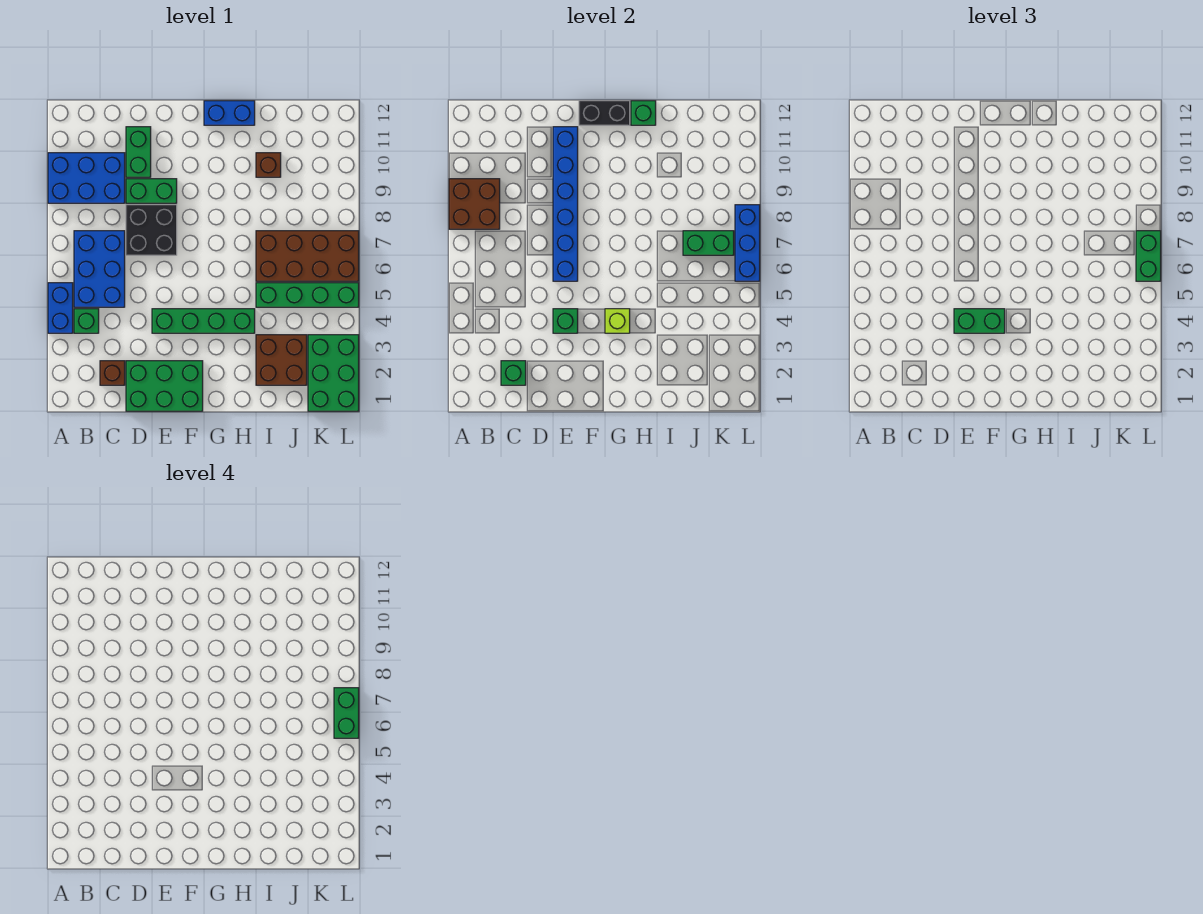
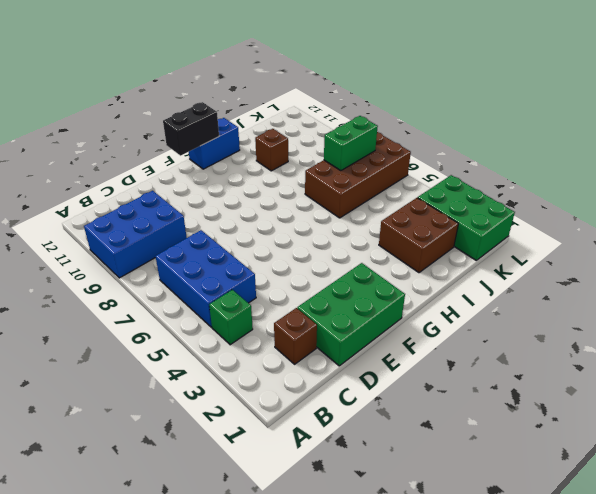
none -> blue 1x2 brick [48,283,73,333]
none -> black 2x2 brick [126,205,177,255]
none -> green 1x2 brick [126,179,177,203]

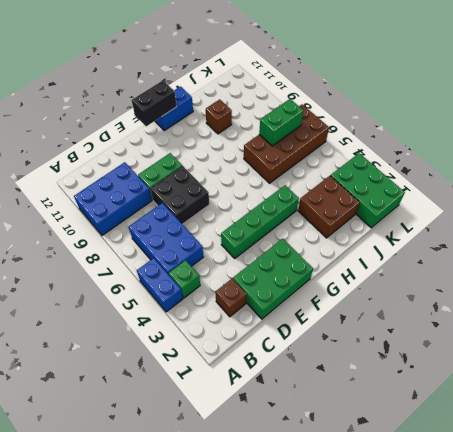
none -> green 1x2 brick [126,127,151,177]
none -> green 1x4 brick [256,283,359,307]
none -> brown 2x2 brick [449,179,500,229]

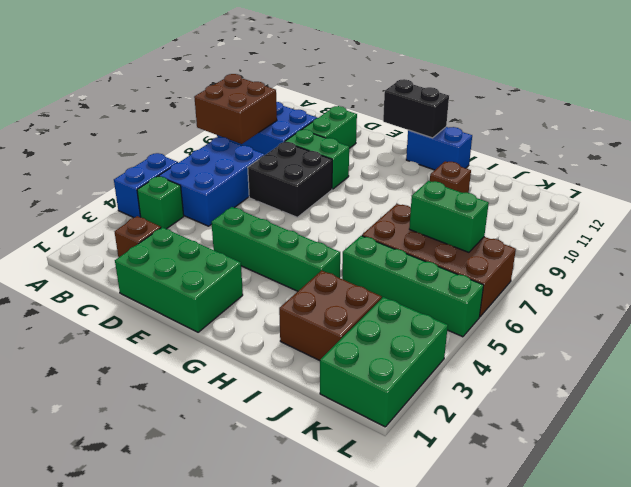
none -> green 1x1 brick [501,361,526,385]
none -> green 1x1 brick [553,309,578,333]
none -> blue 1x6 brick [553,127,578,281]

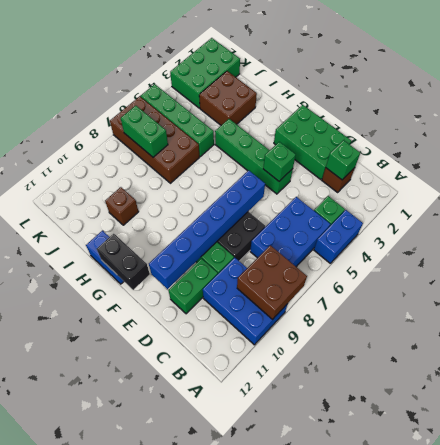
none -> lime 1x1 brick [605,309,630,333]
none -> green 1x1 brick [631,101,656,125]
none -> blue 1x3 brick [735,205,760,281]

